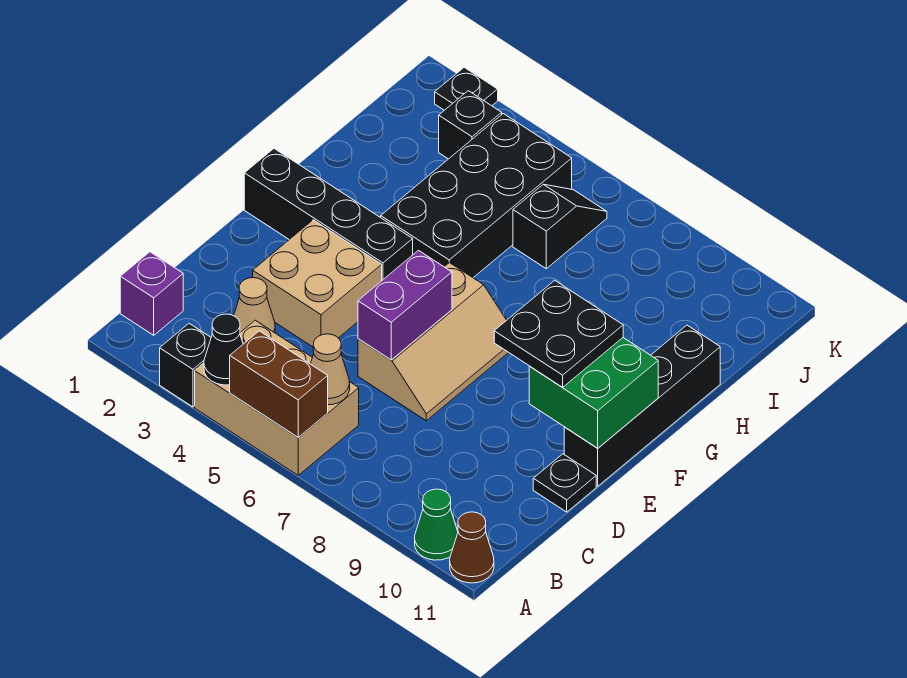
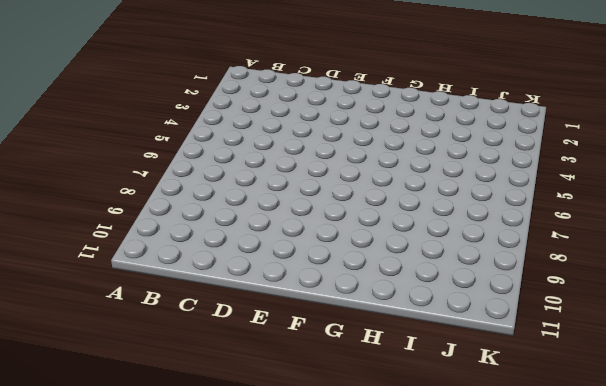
none -> black 1x1 brick [160,323,211,407]
none -> tan 2x3 brick [195,320,359,475]
none -> green 1x1 cone [415,489,458,560]

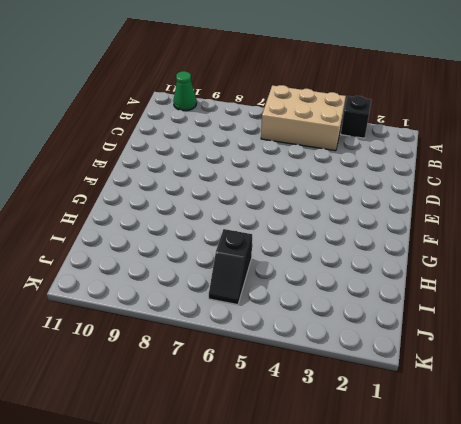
none -> brown 1x1 cone [450,512,494,583]
none -> purple 1x1 brick [120,252,183,335]
none -> tan 1x1 cone [234,278,275,333]

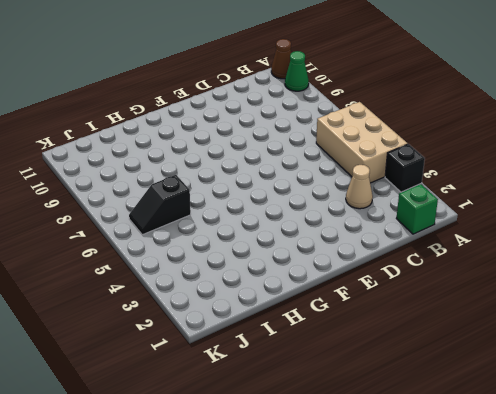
green 1x1 brick [396,184,438,234] -> purple 1x1 brick [120,252,183,335]
none -> tan 2x2 brick [253,220,382,347]
none -> tan 2x3 slope [358,262,509,421]
none -> black 1x1 plate [533,454,596,512]

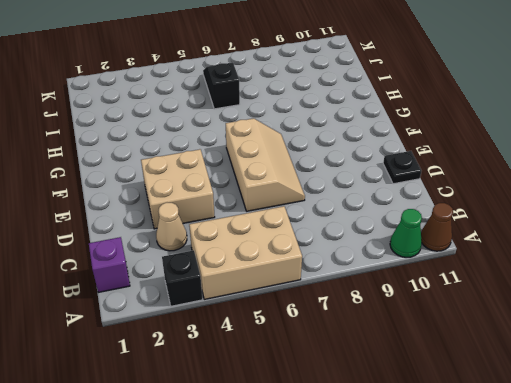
none -> black 1x4 brick [564,325,720,486]
none -> black 1x4 brick [244,149,413,280]
none -> black 2x4 brick [381,114,572,278]

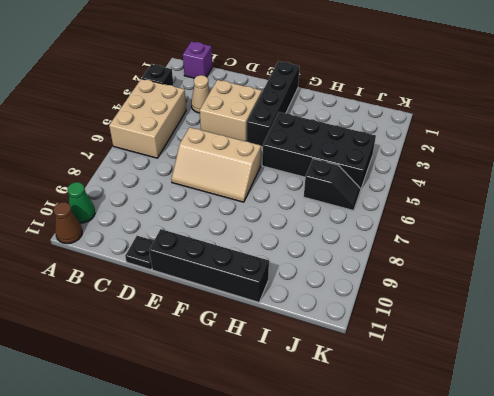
none -> black 1x1 brick [439,91,502,159]
none -> black 1x1 plate [435,67,498,110]
none -> black 1x1 cone [204,314,243,385]

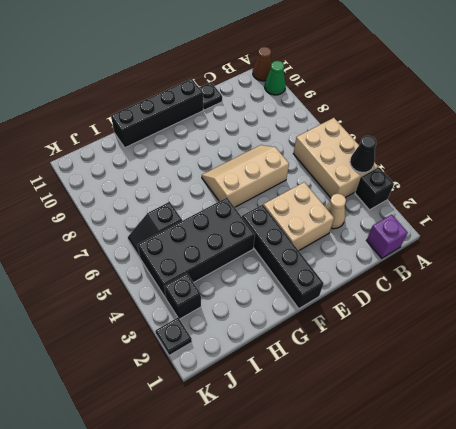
none -> brown 1x2 brick [230,331,328,437]
none -> tan 1x1 cone [311,334,350,405]
none -> purple 1x2 brick [358,251,452,360]

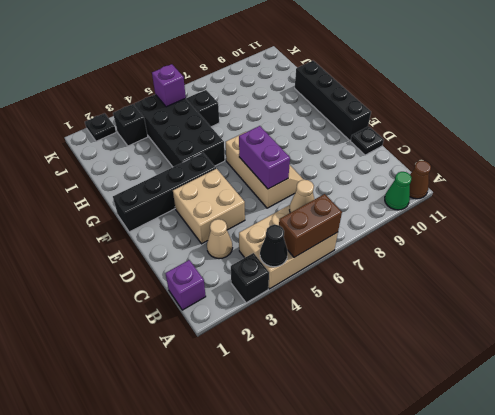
purple 1x1 brick [152,64,186,107] -> none
none -> green 2x2 brick [529,338,658,448]
none -> black 2x2 plate [494,280,623,387]

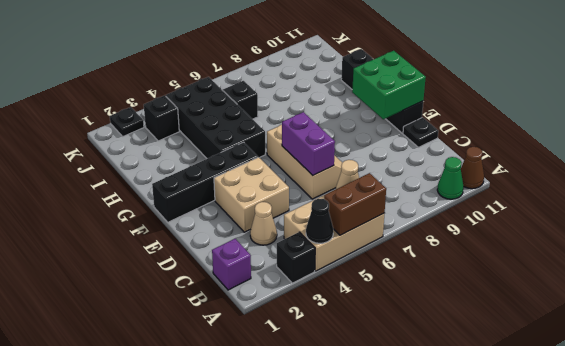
none -> black 2x2 plate [494,280,623,387]

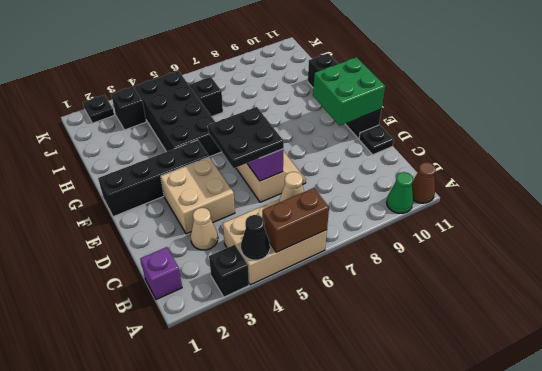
black 2x2 plate [208,107,284,168] -> black 2x2 plate moved to [494,280,623,387]

